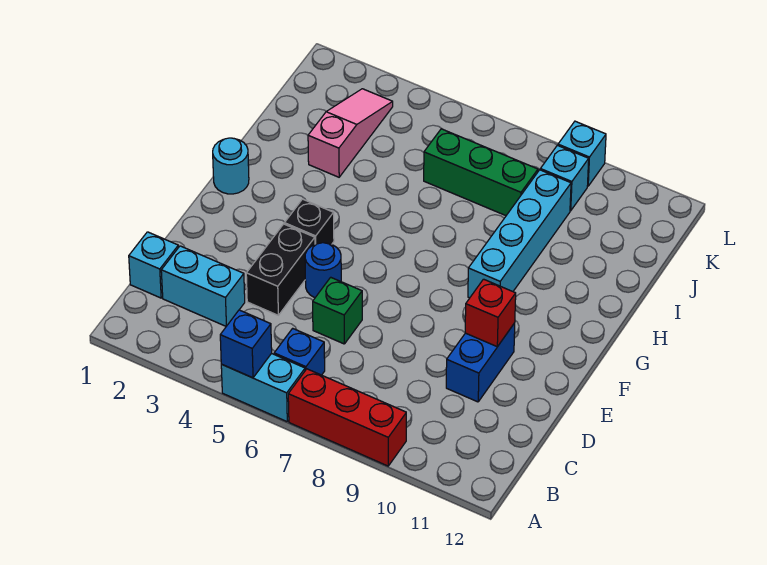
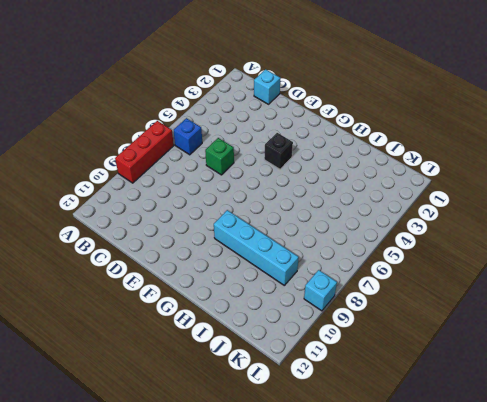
none -> cyan 1x2 brick [221,353,305,422]
none -> cyan 1x2 brick [161,246,245,326]
none -> black 1x2 brick [246,224,315,315]

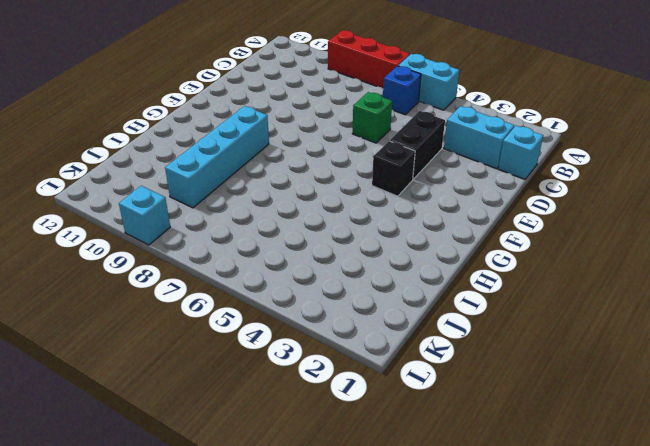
none -> blue 1x2 brick [446,323,515,402]
none -> blue 1x1 round brick [305,243,341,298]
none -> cyan 1x1 round brick [213,138,249,194]

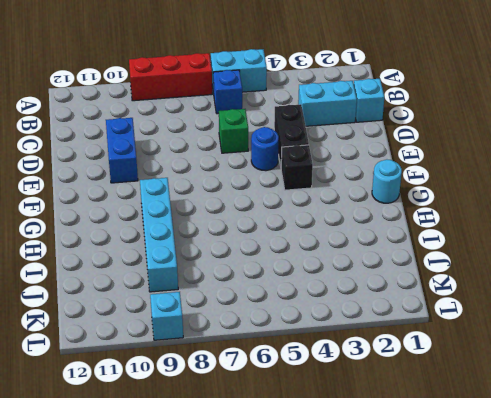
none -> pink 1x3 slope [308,89,393,177]
none -> green 1x3 brick [424,129,538,216]
none -> cyan 1x1 brick [540,145,589,211]

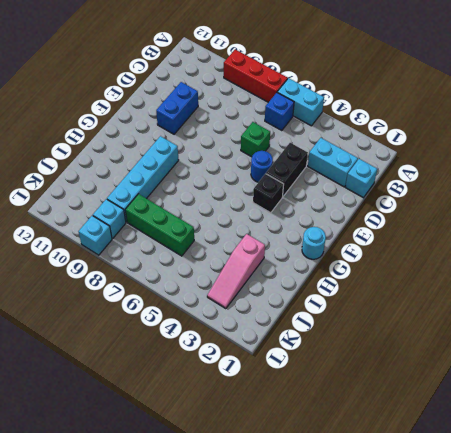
none -> blue 1x1 brick [220,310,272,378]
none -> red 1x1 brick [465,279,516,347]

